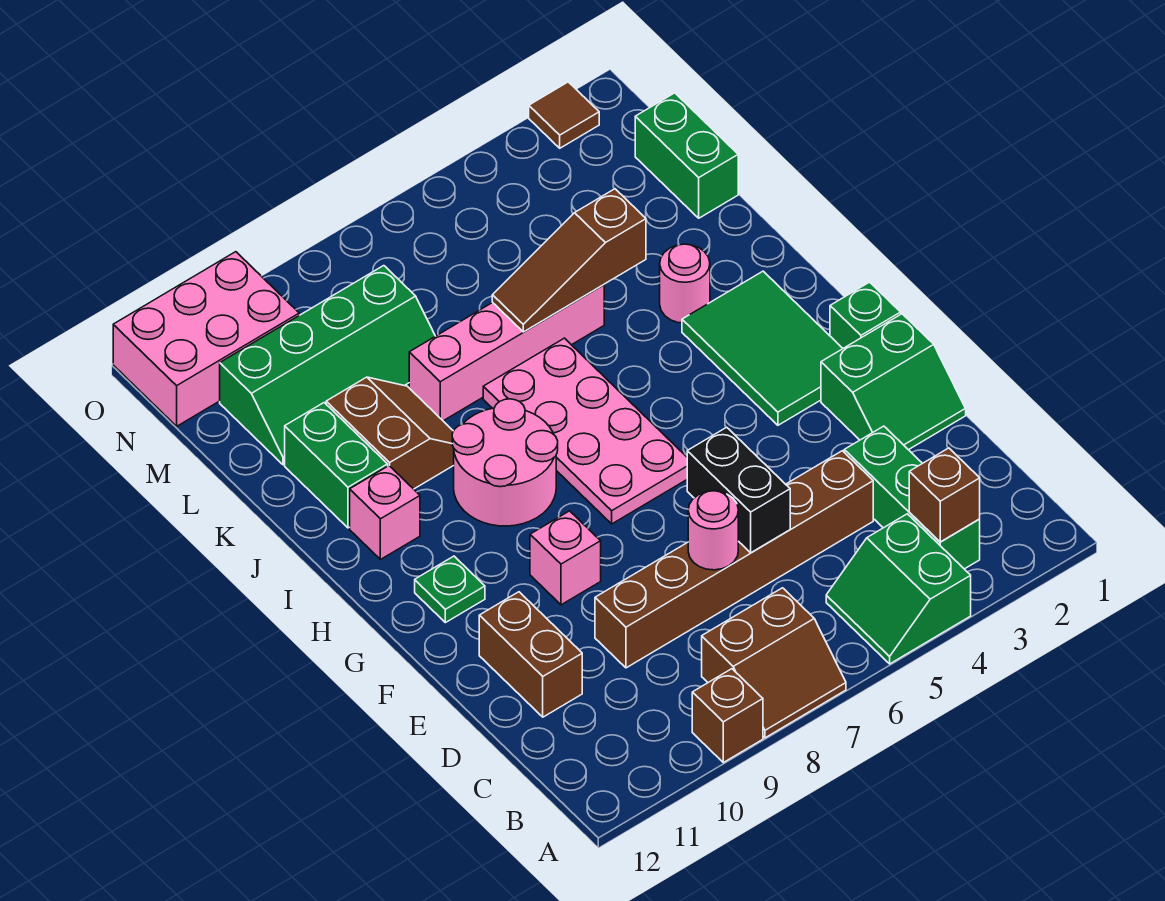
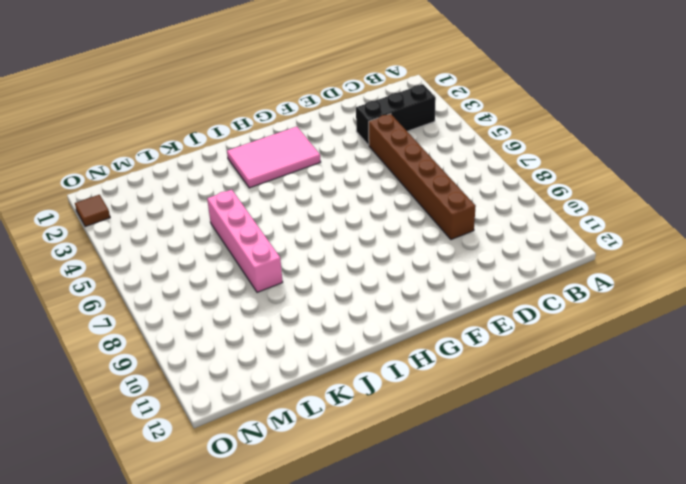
black 1x3 brick [356,84,436,145] -> green 1x3 brick [844,426,980,569]
pink 2x3 tile [227,127,321,188] -> green 2x3 tile [682,271,843,425]
none -> green 2x2 slope [826,514,971,664]
none -> brown 2x2 slope [702,588,846,738]
none -> brown 1x1 brick [692,669,763,763]

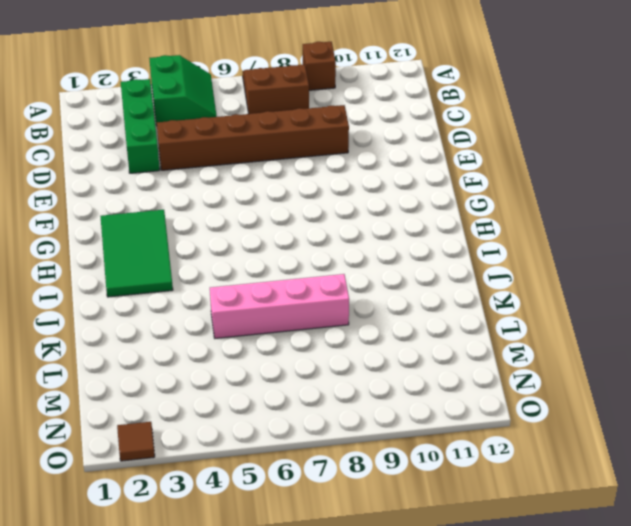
none -> brown 1x2 brick [479,592,582,717]
none -> green 2x2 slope [821,314,966,450]
none -> pink 1x1 brick [530,511,601,605]

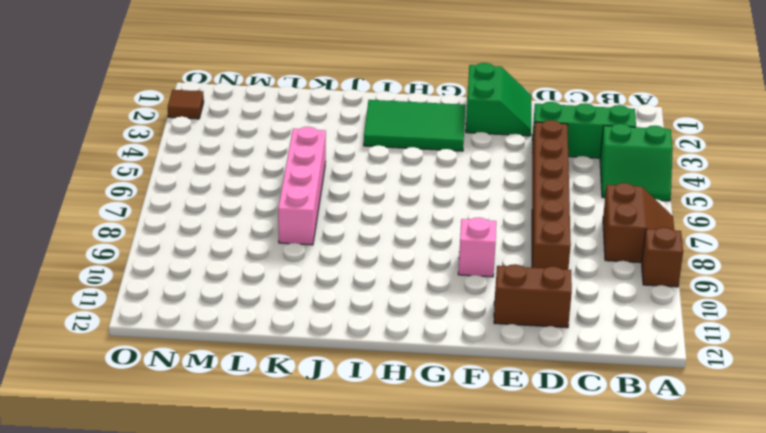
none -> green 1x1 brick [830,282,901,348]
none -> pink 2x4 plate [483,338,687,524]
none -> green 1x1 plate [415,556,485,623]

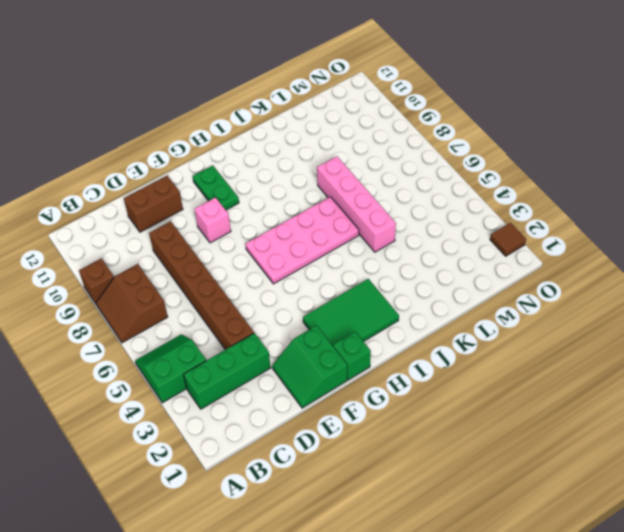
green 1x2 plate [193,165,239,210] -> green 1x1 plate [415,556,485,623]
none -> pink 2x2 round brick [452,399,558,526]
none -> pink 1x1 brick [350,466,420,560]
none -> pink 1x1 round brick [660,244,710,323]

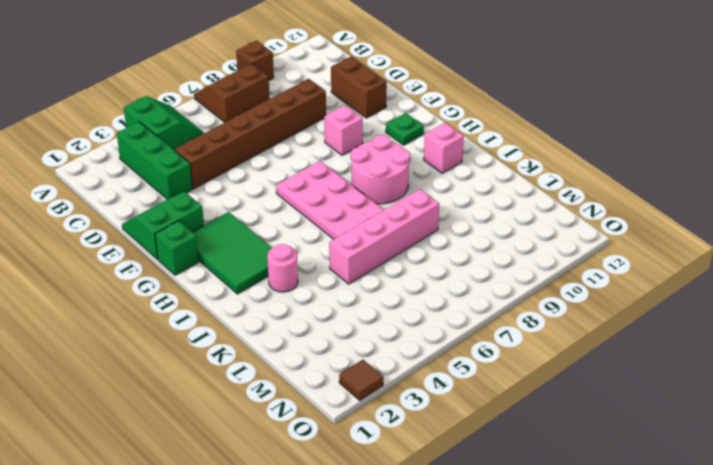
none -> brown 2x2 slope [326,377,454,489]
none -> green 1x2 brick [285,403,388,528]
none -> green 1x2 brick [635,93,738,218]

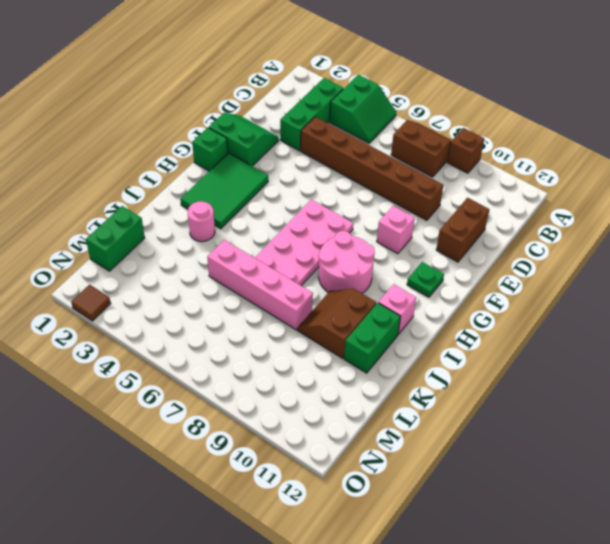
none -> green 2x4 slope [220,266,435,465]
none -> pink 2x3 brick [113,252,299,426]
none -> brown 1x1 brick [909,448,980,542]

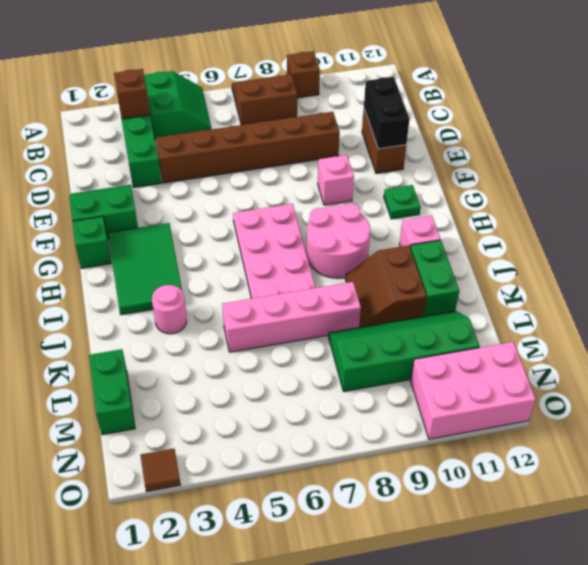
black 1x2 brick [364,77,410,149] -> black 1x2 brick moved to [687,427,790,553]
none -> pink 1x1 round brick [688,491,738,570]
none -> brown 1x3 slope [492,189,646,332]

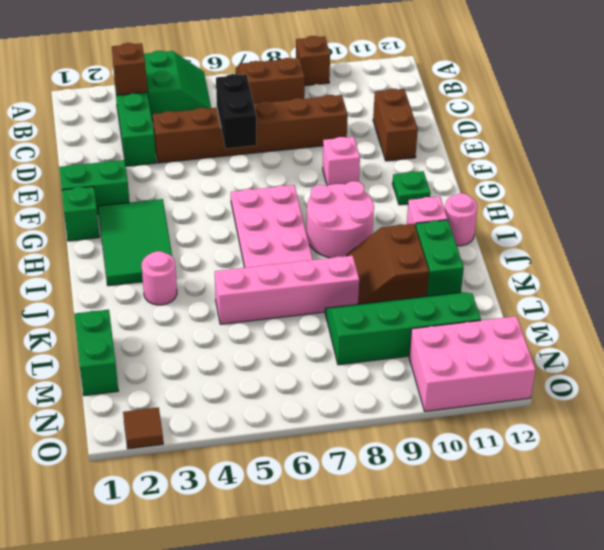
pink 1x1 round brick [445,193,478,246] -> pink 1x1 round brick moved to [688,491,738,570]
none -> brown 1x3 slope [492,189,646,332]

